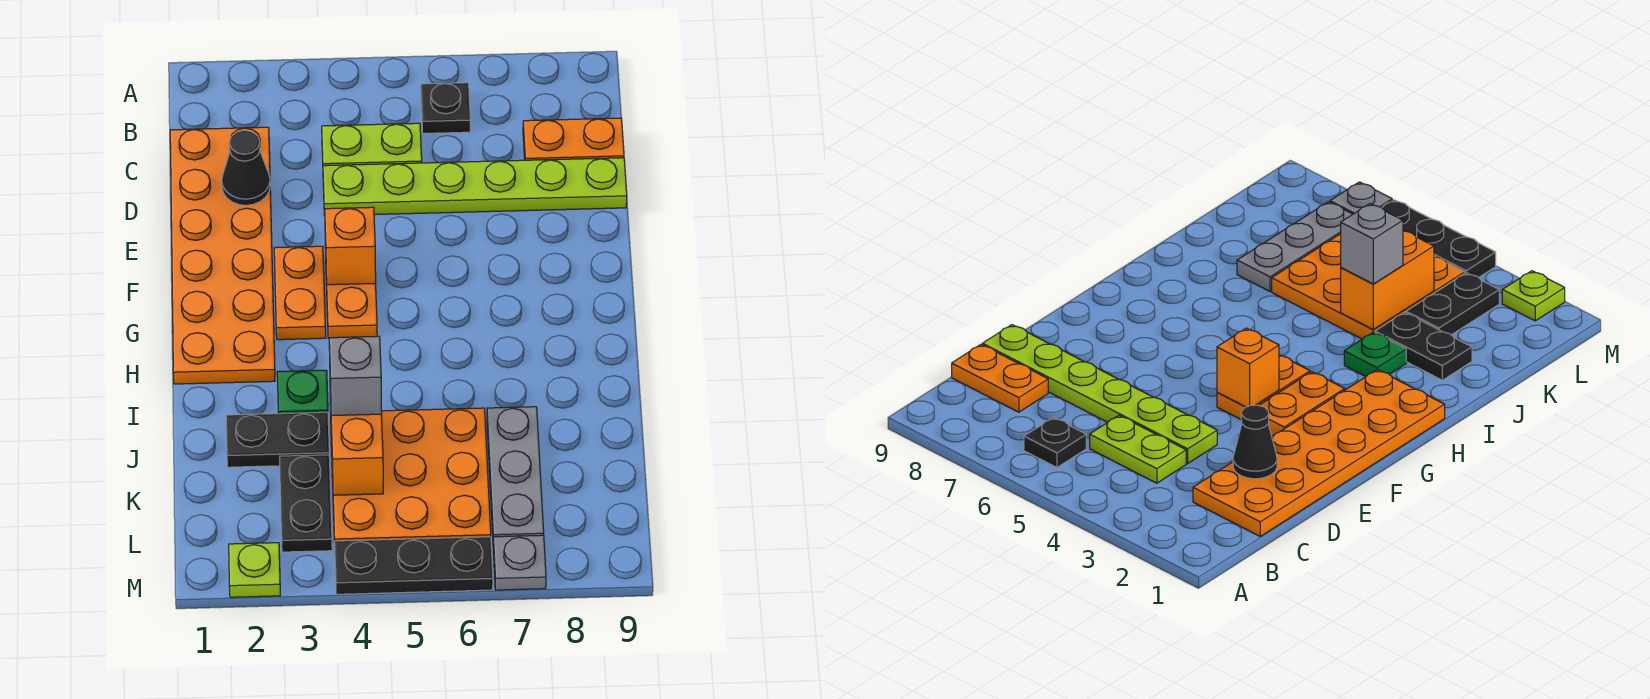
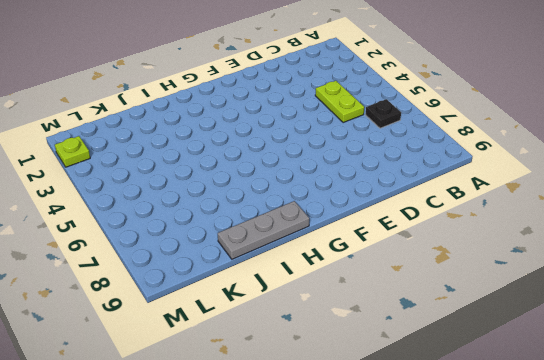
grey 1x3 plate [218,201,309,259] -> grey 1x3 plate moved to [487,407,544,537]
none -> orange 2x6 plate [170,127,275,384]
none -> orange 1x2 plate [523,118,624,160]
none -> lime 1x6 plate [323,158,627,215]

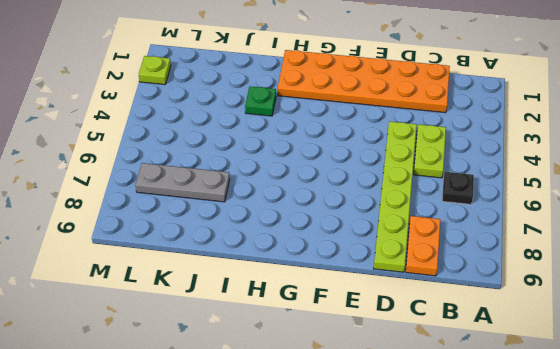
none -> orange 1x2 plate [274,246,326,340]
none -> orange 1x2 plate [325,248,377,338]
none -> black 1x2 plate [226,412,329,467]

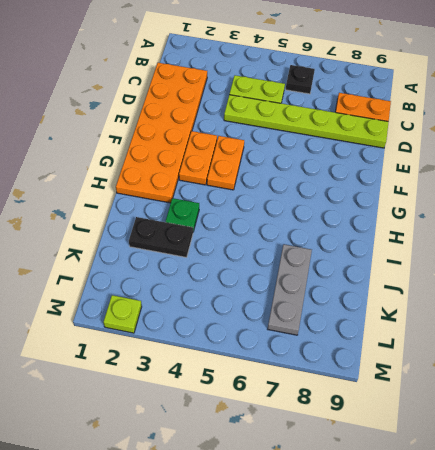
none -> orange 3x3 plate [331,408,491,542]
none -> black 1x2 plate [279,455,332,552]
none -> black 1x3 plate [335,537,493,594]

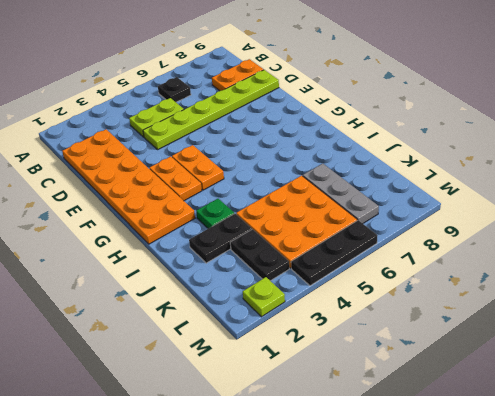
none -> grey 1x1 plate [493,535,546,590]
none -> black 1x1 cone [222,130,270,205]
none -> orange 1x1 brick [325,207,376,285]

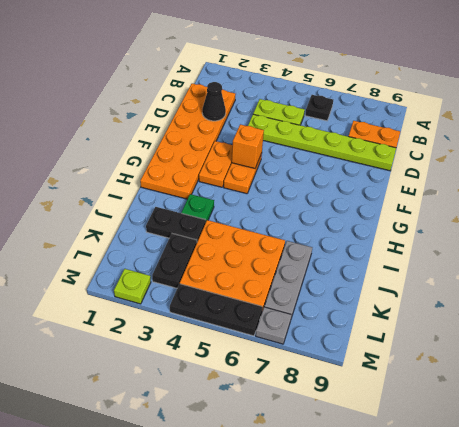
none -> orange 1x2 brick [330,393,383,495]
none -> grey 1x1 brick [329,336,382,416]

